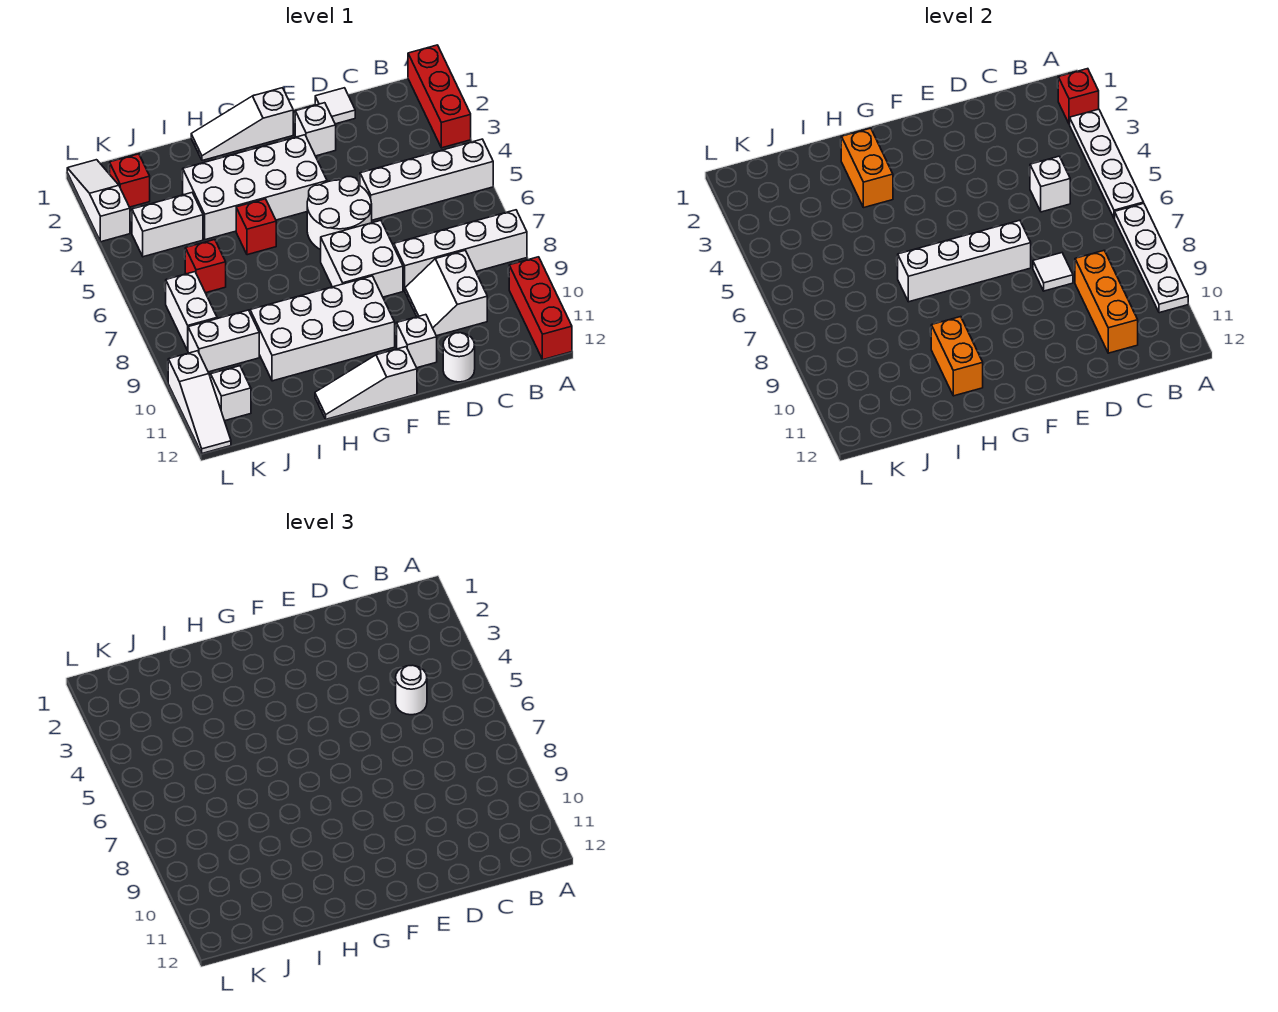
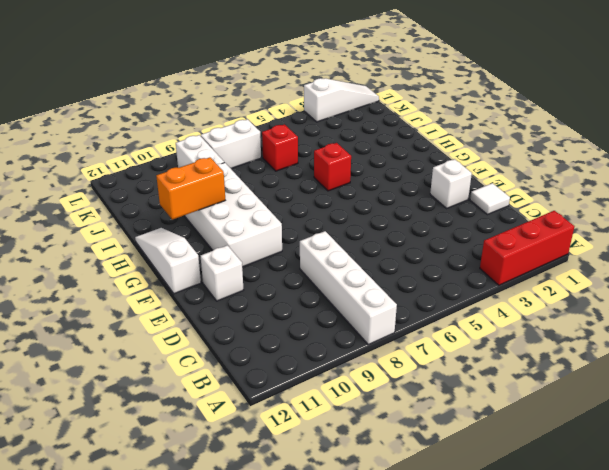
none -> white 1x4 brick [360,139,493,220]
none -> red 1x3 brick [509,257,572,360]
none -> white 2x2 slope [405,251,487,336]
none -> white 1x1 round brick [443,333,475,382]

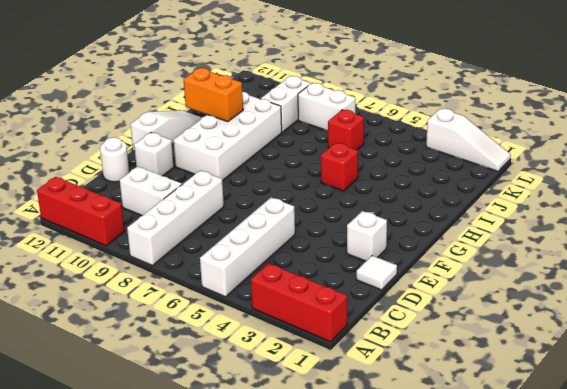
none -> white 2x2 round brick [307,177,372,250]
none -> white 2x2 brick [321,220,403,297]
none -> white 1x3 slope [191,88,293,161]
none -> white 2x4 brick [183,135,327,240]

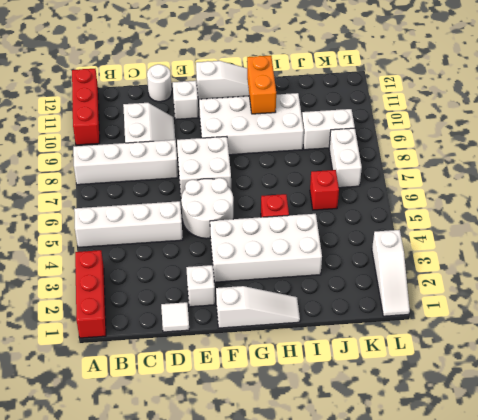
none -> white 1x2 brick [132,193,203,257]
none -> red 1x1 brick [110,154,150,207]
none -> white 1x1 brick [211,366,251,421]
none -> white 1x3 slope [168,351,231,453]

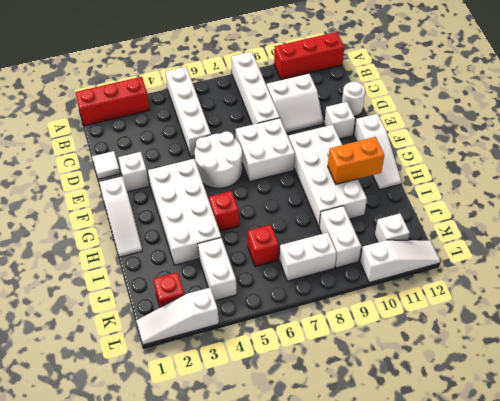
none -> red 1x1 brick [1058,69,1099,124]
none -> white 1x4 plate [1070,109,1144,218]
none -> white 1x4 plate [1115,203,1188,313]
none -> white 1x1 brick [1030,156,1070,212]

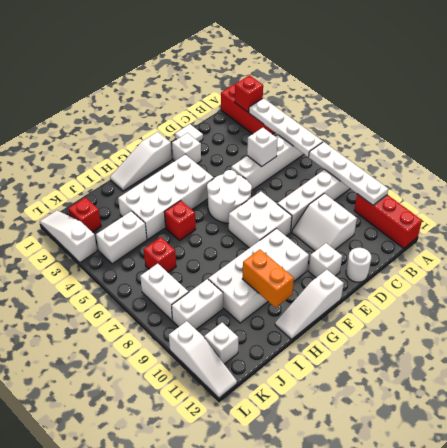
none -> orange 1x3 brick [1075,251,1138,353]
none -> white 1x1 tile [1033,253,1073,291]
none -> white 1x4 brick [898,220,1031,302]
none -> orange 1x2 brick [841,128,893,208]

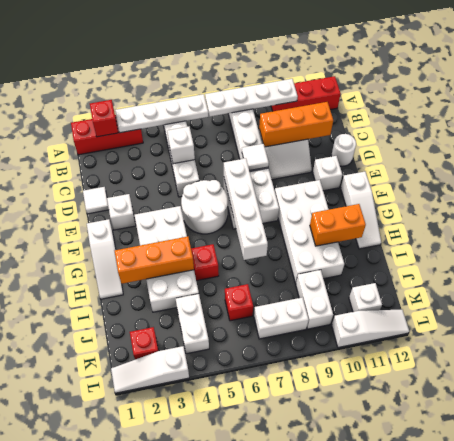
orange 1x3 brick [114,237,194,284] -> orange 1x2 brick [841,128,893,208]
none -> white 1x1 round brick [396,665,427,715]

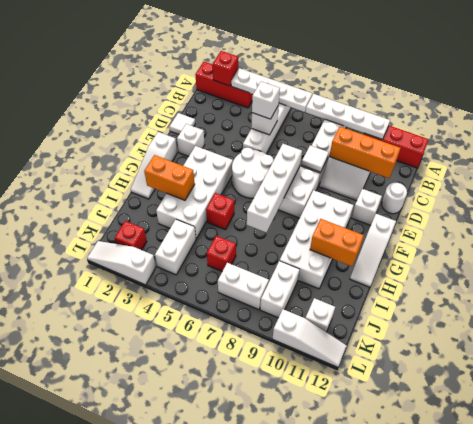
white 1x1 brick [252,82,280,119] -> white 1x1 round brick [396,665,427,715]

